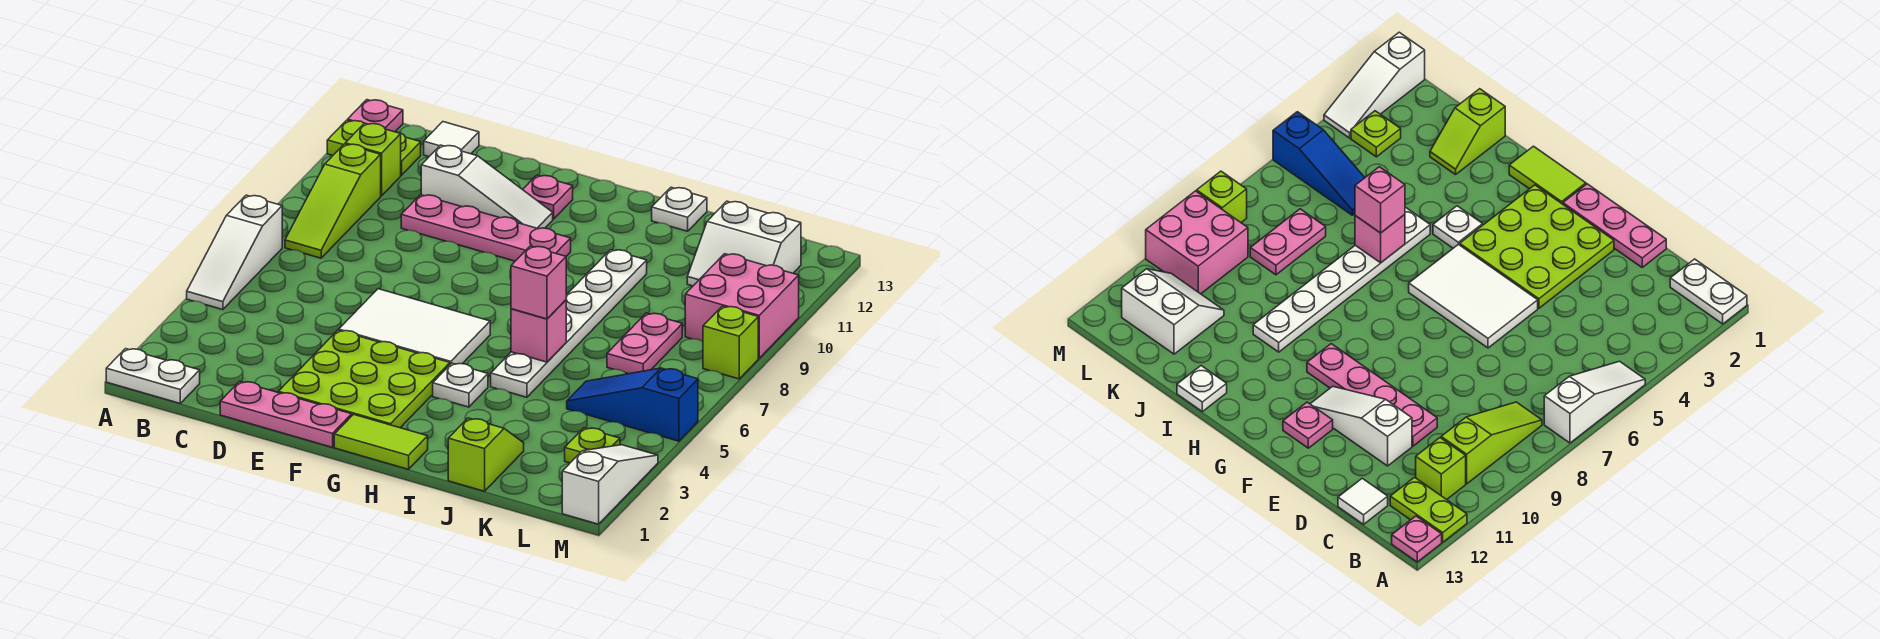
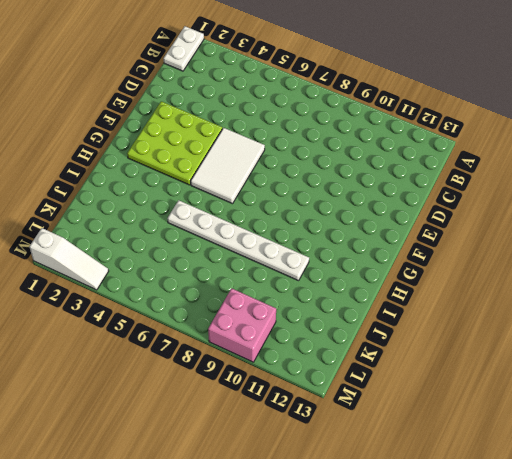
none -> white 1x3 slope [187,195,282,310]
none -> lime 1x2 plate [327,120,421,175]
none -> pink 1x1 plate [348,100,403,132]

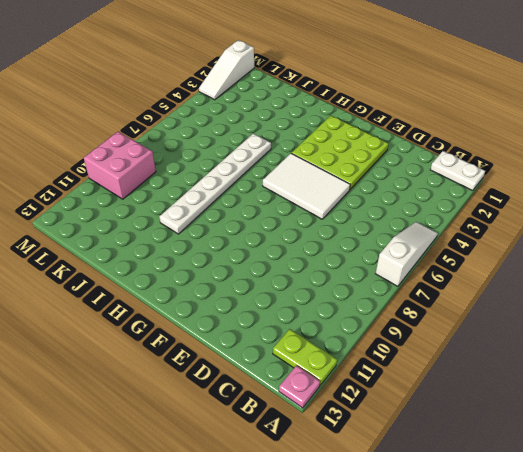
none -> lime 1x3 slope [285,144,381,258]
none -> lime 1x1 brick [345,123,401,196]
none -> white 1x1 tile [424,122,479,157]

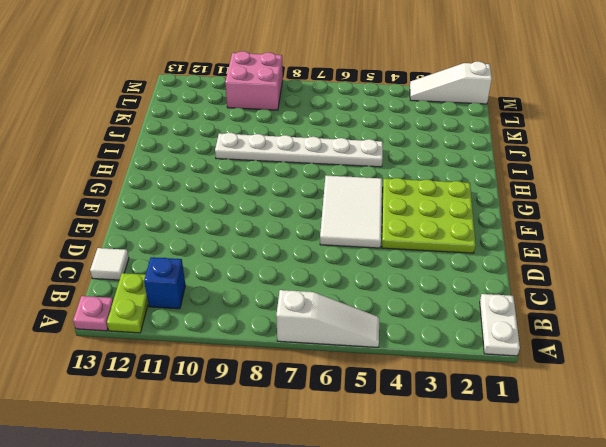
blue 1x1 brick [144,257,185,309] -> lime 1x1 brick [345,123,401,196]
none -> lime 1x3 slope [285,144,381,258]
none -> pink 1x3 plate [220,382,352,447]
none -> pink 1x4 plate [401,195,571,261]

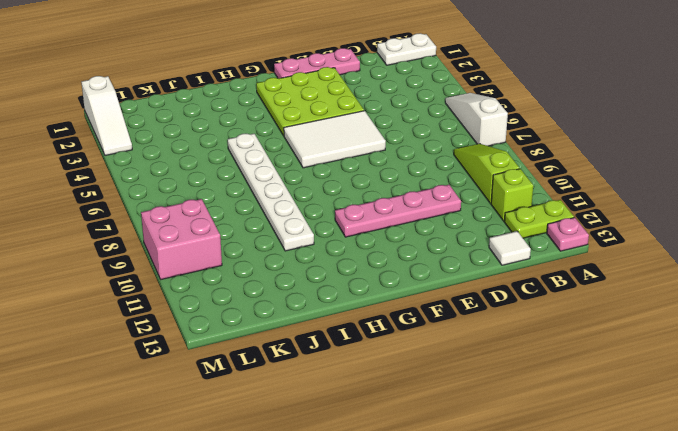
none -> white 1x3 slope [421,145,553,229]
none -> pink 1x1 plate [523,175,573,219]
none -> lime 1x2 tile [334,414,428,469]

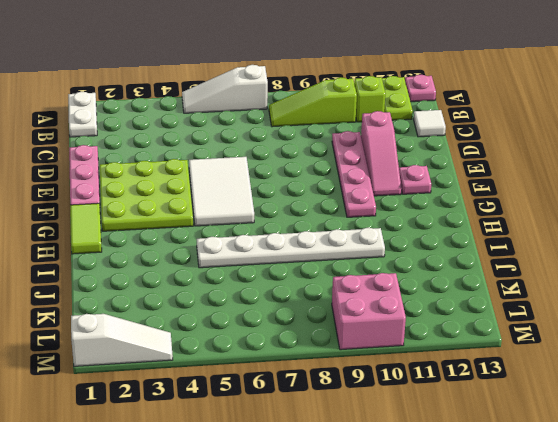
pink 1x3 slope [361,111,401,196] -> white 1x3 slope [421,145,553,229]
none -> white 1x1 plate [433,363,488,407]
none -> white 1x1 plate [652,187,707,231]
none -> lime 1x2 slope [448,418,524,491]

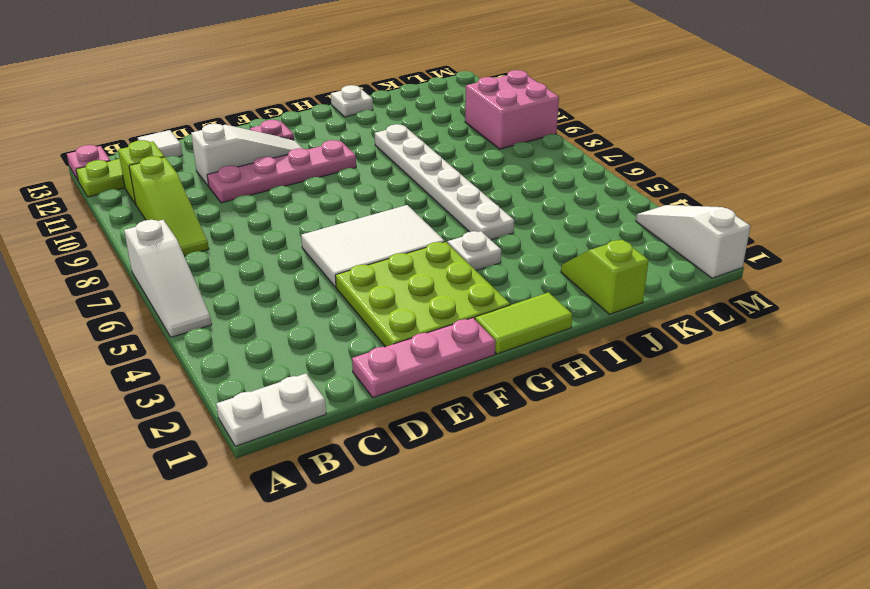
none -> blue 1x3 slope [567,368,698,441]
none -> pink 1x2 plate [607,313,682,374]
none -> white 2x2 slope [687,201,801,286]

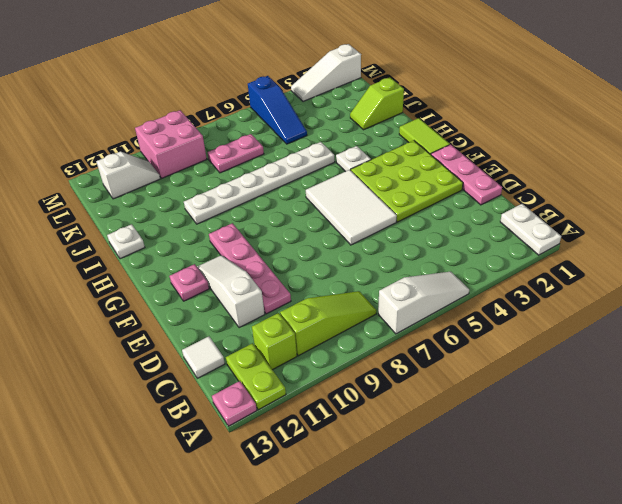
white 1x2 slope [96,152,160,199] -> white 2x2 slope [687,201,801,286]
none -> lime 1x1 plate [565,428,620,463]
none -> lime 1x1 brick [703,306,758,379]
none -> pink 1x1 brick [511,300,566,362]

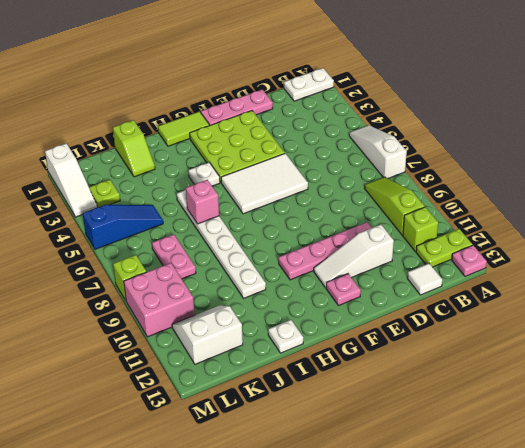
none -> pink 1x1 brick [511,246,566,319]

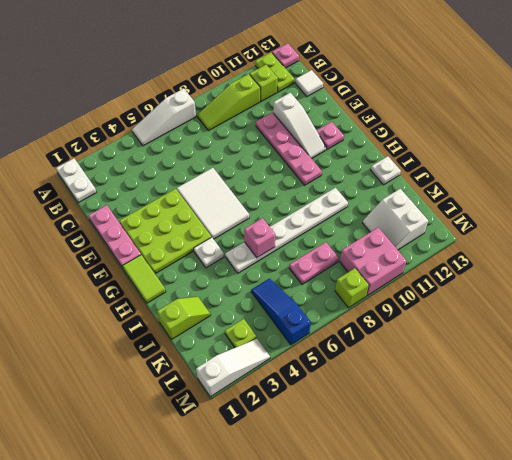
none -> pink 1x1 brick [511,246,566,319]

